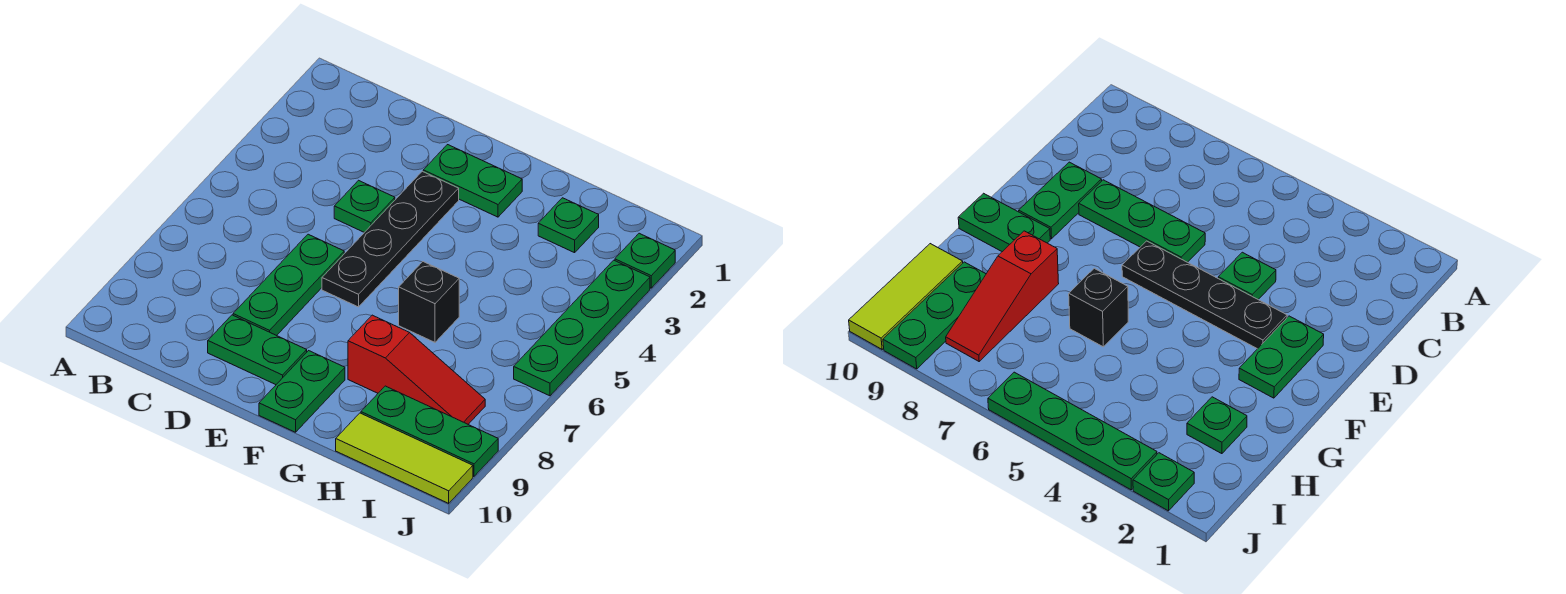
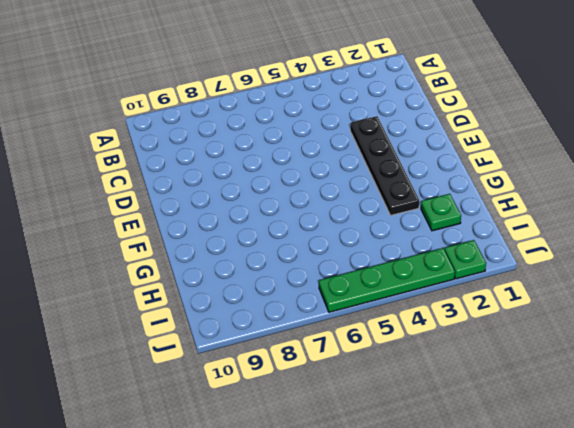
black 1x4 plate [350,116,419,215] -> black 1x4 plate turned to [322,171,459,307]
none -> green 1x1 plate [334,180,395,232]
none -> green 1x3 plate [233,234,344,336]
none -> green 1x2 plate [208,315,307,385]

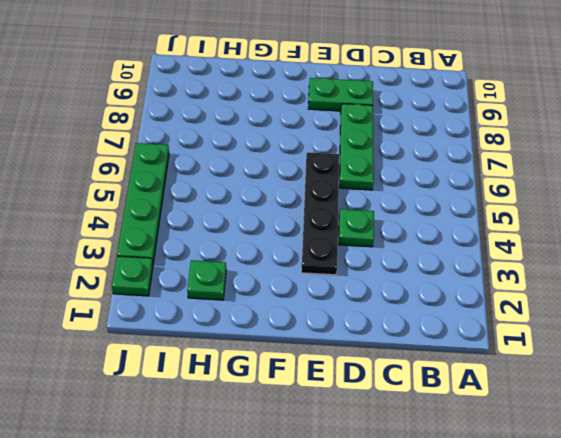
none -> green 1x2 plate [423,145,522,217]
none -> green 1x2 plate [259,351,345,432]
none -> black 1x1 brick [399,262,459,342]

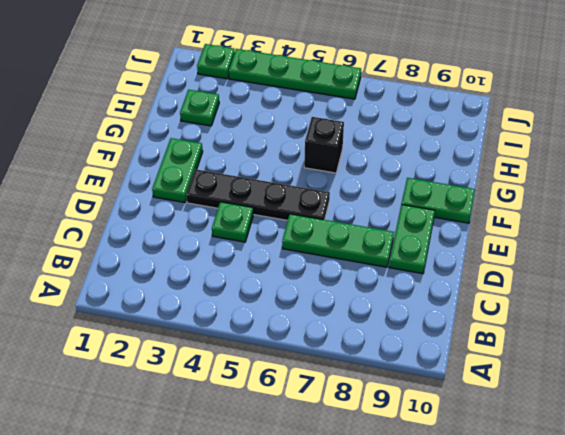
none -> red 1x3 slope [348,315,485,424]
none -> green 1x3 plate [361,386,498,476]
none -> lime 1x3 tile [336,413,473,503]

